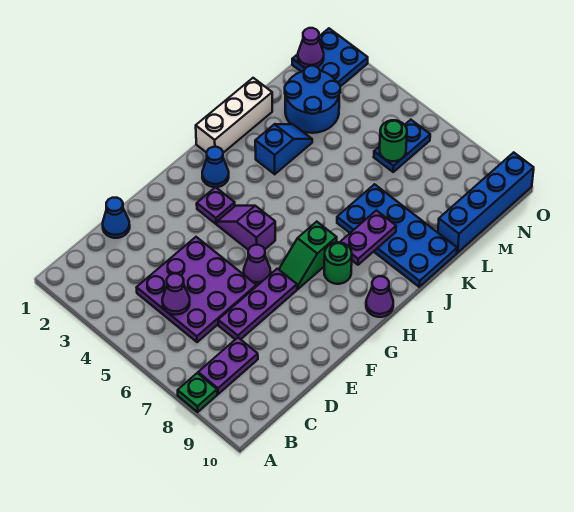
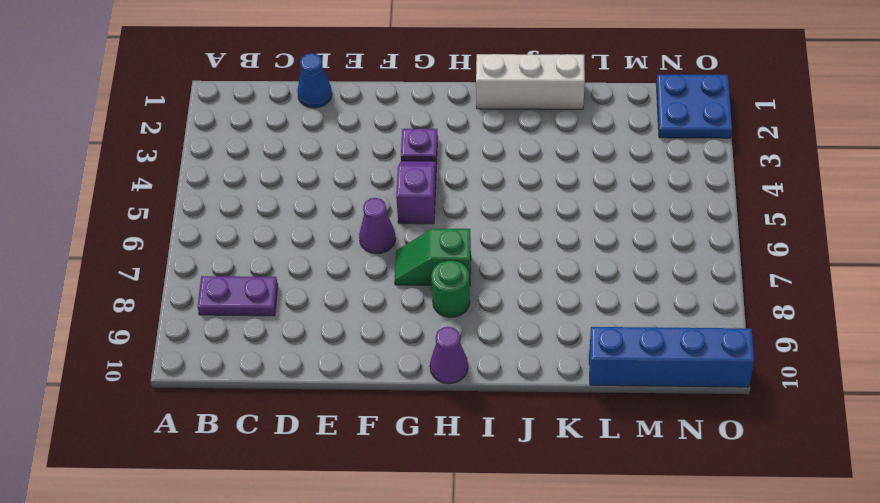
none -> green 1x1 plate [178,373,217,412]
none -> purple 3x3 plate [137,237,256,342]
none -> purple 1x3 plate [218,269,297,339]

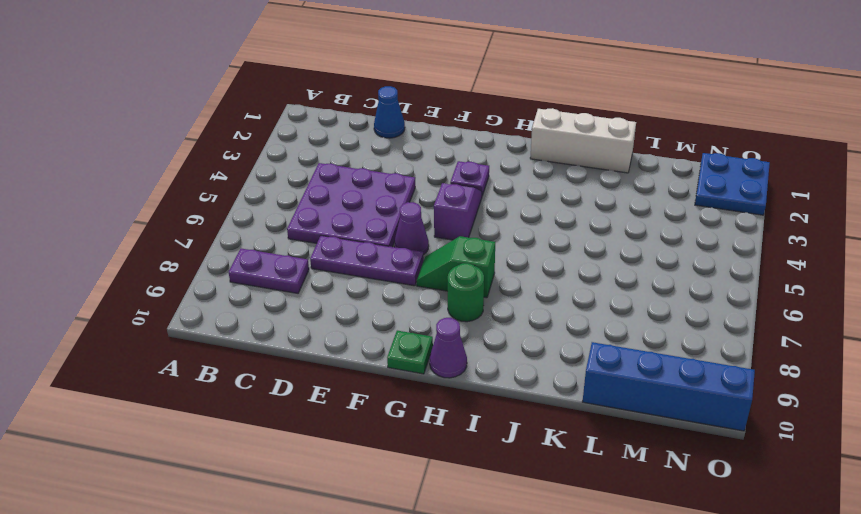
green 1x1 plate [387,331,433,374] -> green 1x1 plate moved to [178,373,217,412]
none -> blue 1x1 cone [202,147,229,187]
none -> blue 1x2 slope [255,124,312,174]
none -> blue 2x4 plate [337,184,457,287]

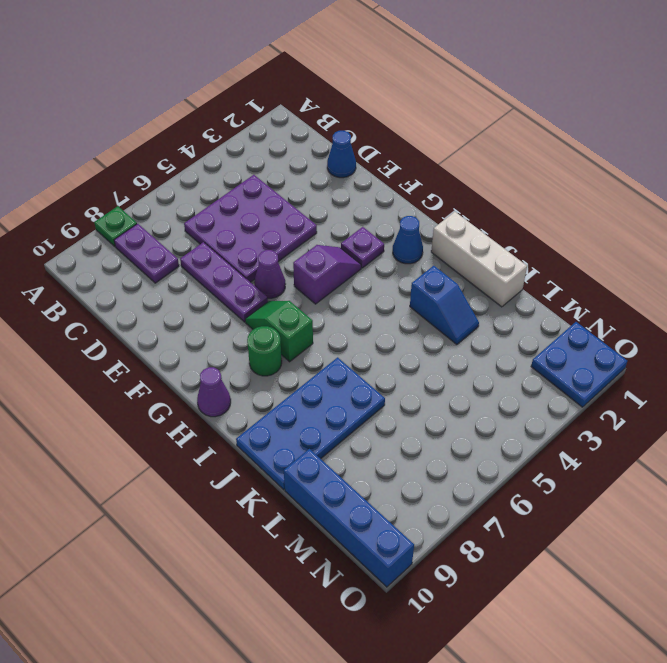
none -> blue 2x2 round brick [285,66,340,133]
none -> blue 1x2 plate [374,120,430,172]
none -> purple 1x1 cone [162,274,190,315]

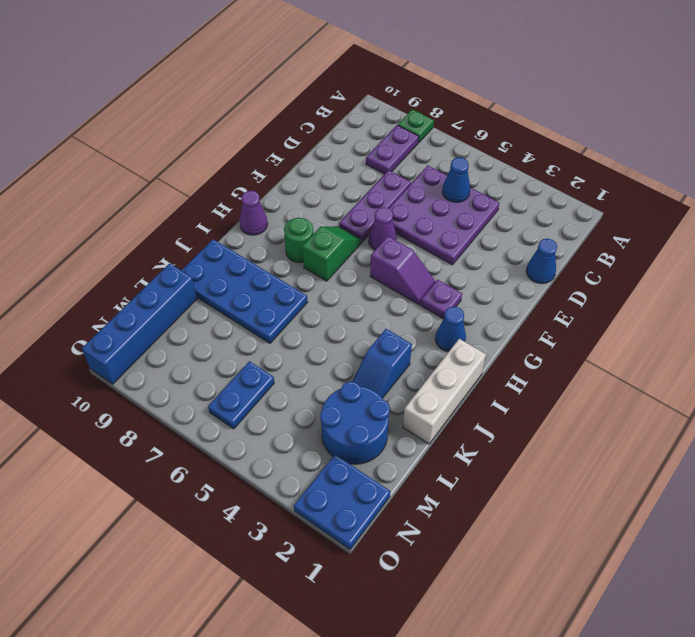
blue 1x1 cone [442,158,470,202] -> purple 1x1 cone [162,274,190,315]
none -> purple 1x2 plate [340,210,396,265]
none -> green 1x1 round brick [380,120,407,161]
none -> purple 1x1 cone [298,28,324,67]

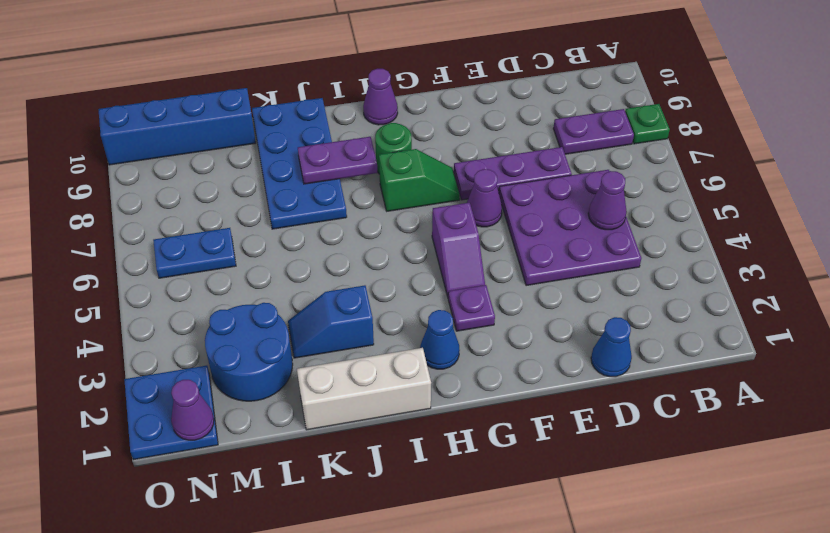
none -> green 1x1 round brick [380,120,407,161]

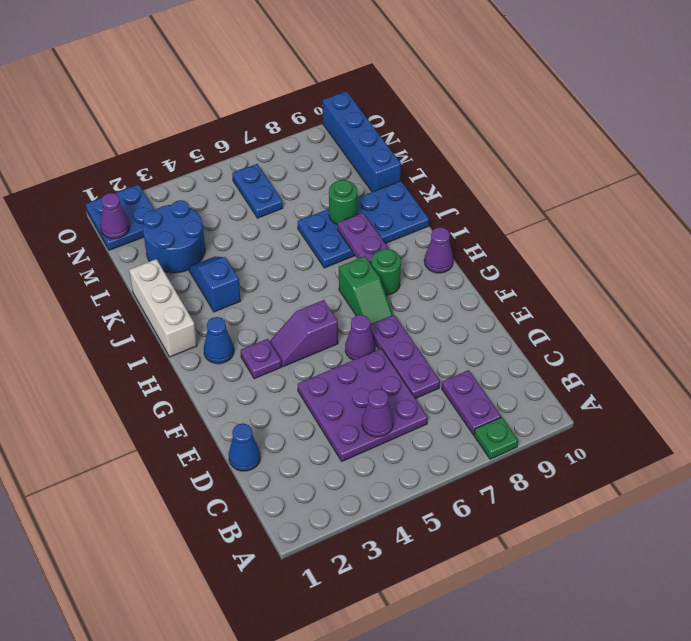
green 1x1 round brick [329,180,357,225] -> green 1x1 round brick moved to [380,120,407,161]

